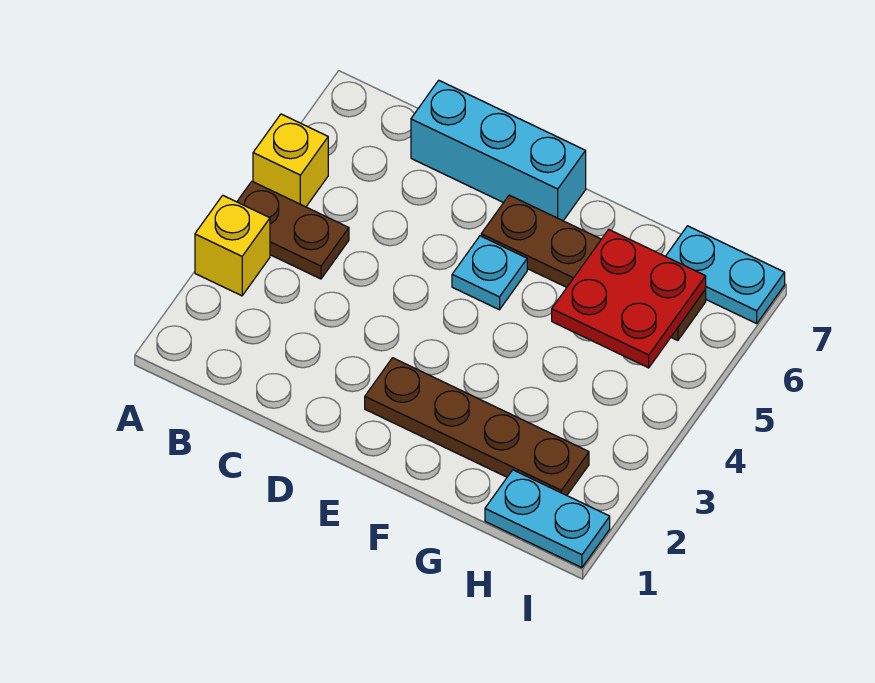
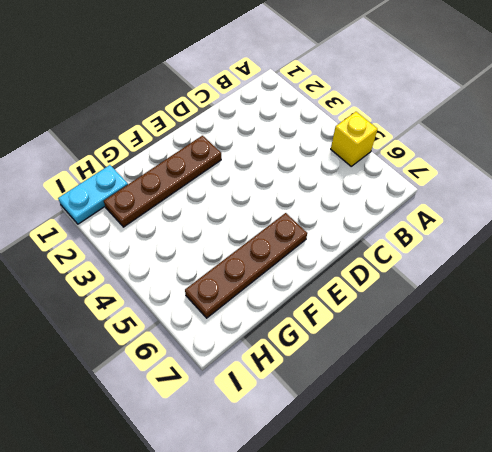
none -> yellow 1x1 brick [195,195,270,296]
none -> brown 1x2 plate [237,181,349,279]

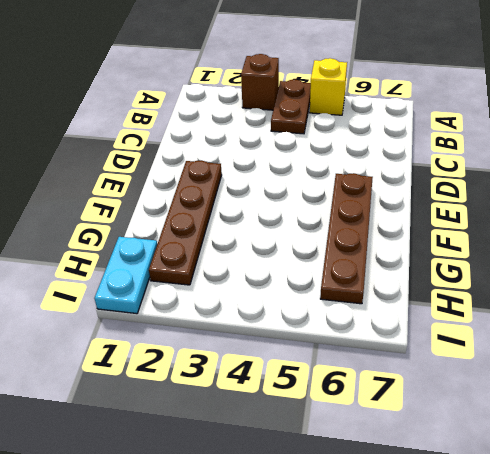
brown 1x1 brick [241,54,279,110] -> yellow 1x1 brick [195,195,270,296]
none -> cyan 1x3 brick [411,80,586,221]
none -> cyan 1x1 plate [452,236,527,310]

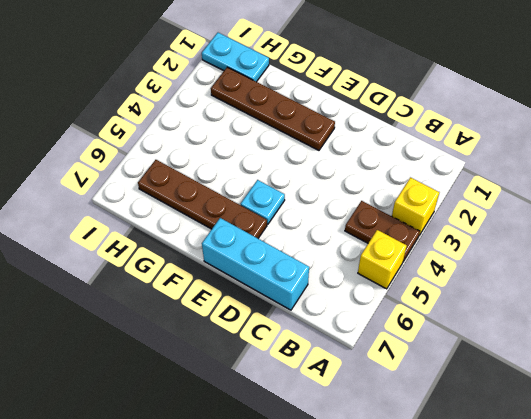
none -> cyan 1x2 plate [666,226,785,323]
none -> red 2x2 plate [552,229,706,368]

